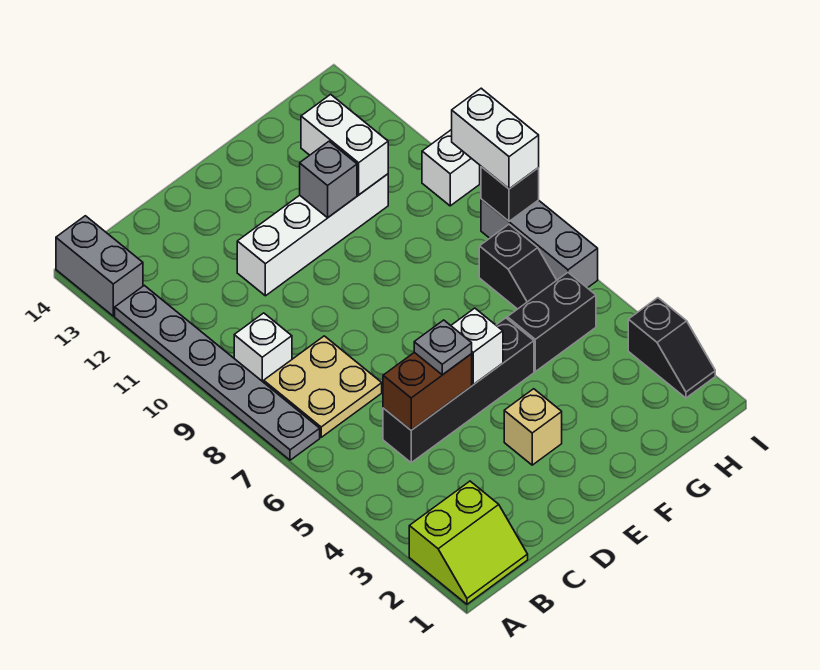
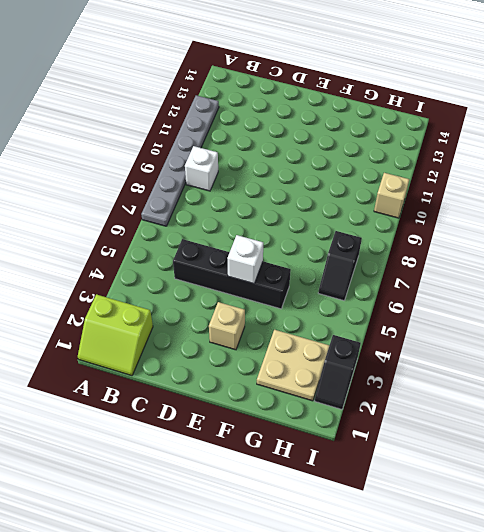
tan 2x2 plate [257,330,329,401] -> tan 2x2 plate moved to [264,336,382,437]
tan 1x1 brick [374,173,409,218] -> white 1x1 brick [422,129,480,206]
none -> grey 1x2 brick [56,216,143,316]
none -> white 1x4 brick [237,174,388,296]
none -> black 1x2 brick [507,273,596,371]

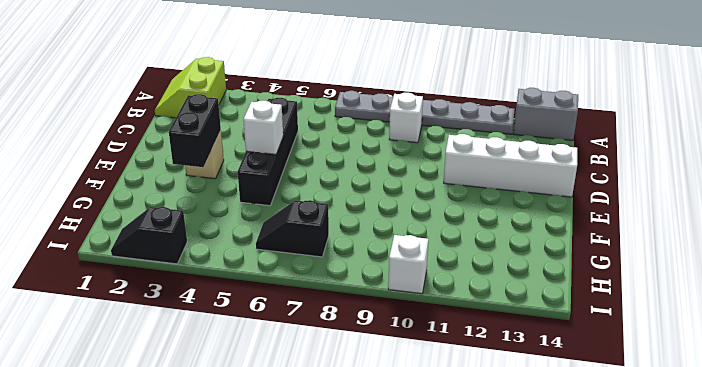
white 1x4 brick [444,134,577,197] -> white 1x4 brick turned to [237,174,388,296]
black 1x2 brick [169,94,221,167] -> black 1x2 brick moved to [507,273,596,371]
none -> tan 2x2 plate [264,336,382,437]
none -> grey 1x3 brick [481,199,598,288]
none -> brown 1x2 brick [383,352,472,430]

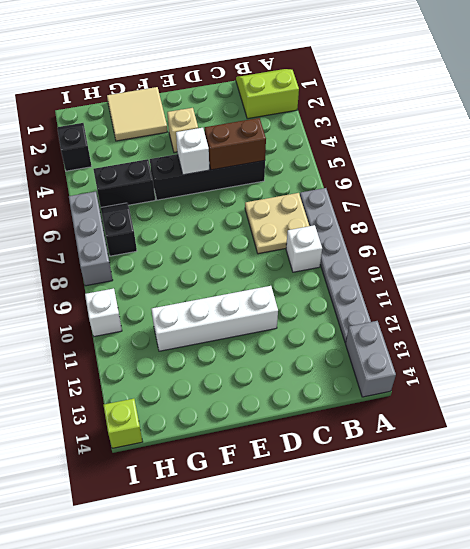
tan 2x2 tile [107,87,168,141] -> none
lime 1x1 brick [104,399,143,448] -> none
none -> grey 1x1 brick [300,141,357,218]
none -> white 1x2 brick [301,94,388,195]
none -> black 1x1 brick [481,167,539,221]

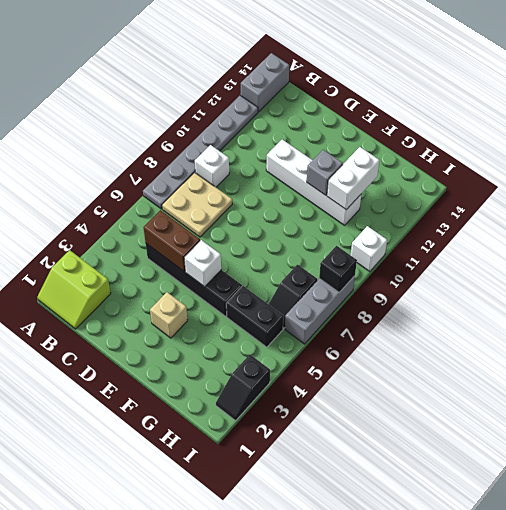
none -> grey 1x1 plate [414,320,472,375]
none -> white 1x2 brick [452,88,539,189]

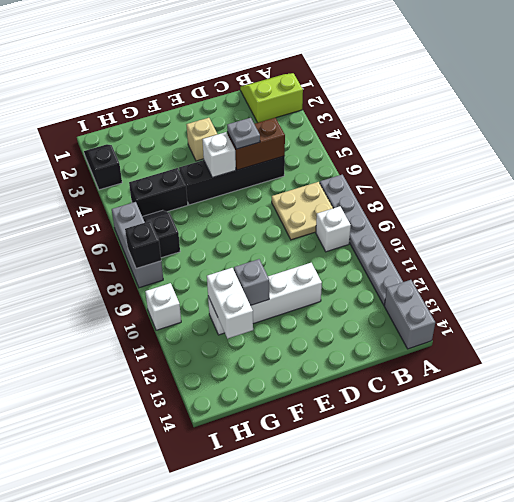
none -> white 1x2 brick [452,88,539,189]

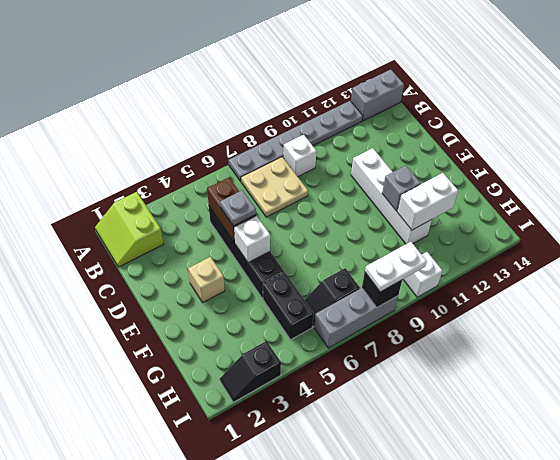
white 1x2 plate [365,242,427,292] -> white 1x2 brick [452,88,539,189]

